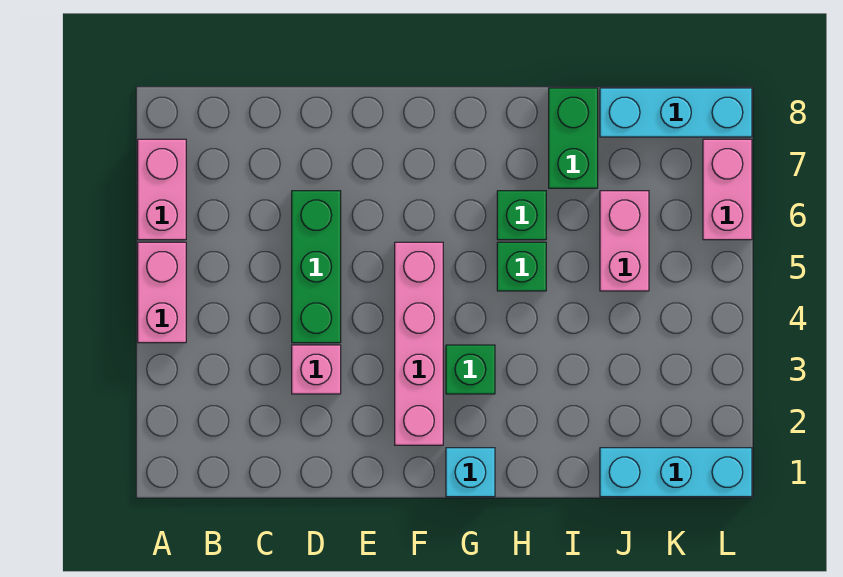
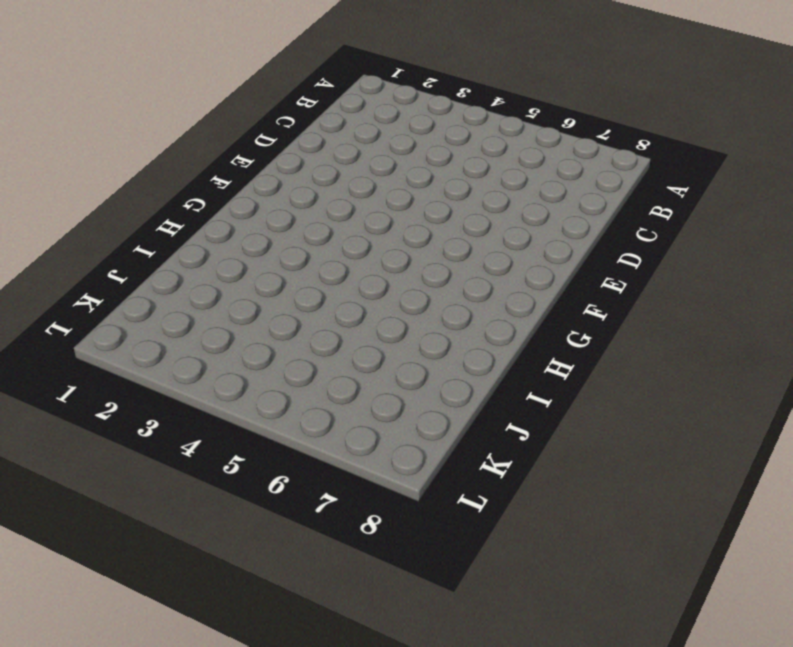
none -> pink 1x2 brick [138,242,186,343]
none -> pink 1x2 brick [138,139,186,240]
none -> pink 1x1 brick [292,345,341,394]

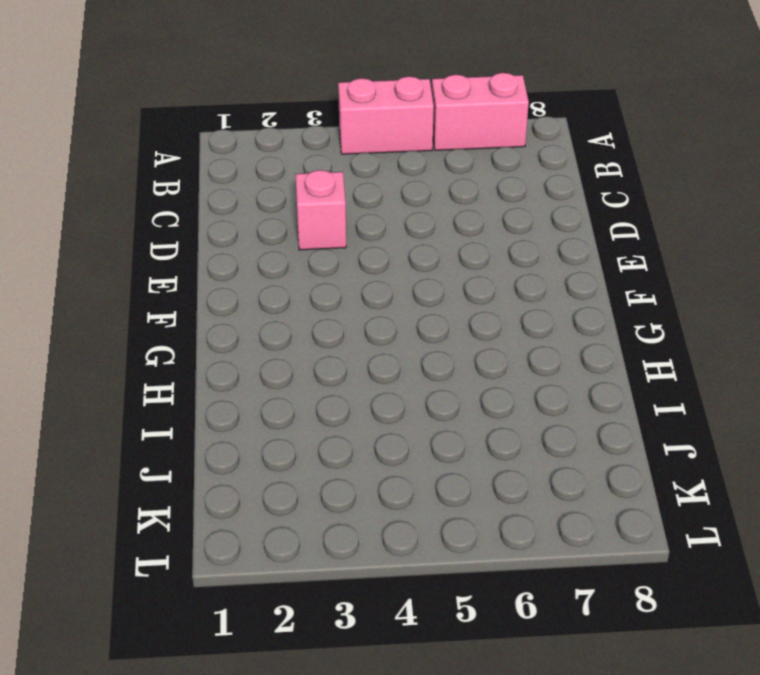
none -> green 1x3 brick [292,191,341,343]
none -> pink 1x4 brick [395,242,443,445]
none -> cyan 1x1 brick [446,448,495,497]

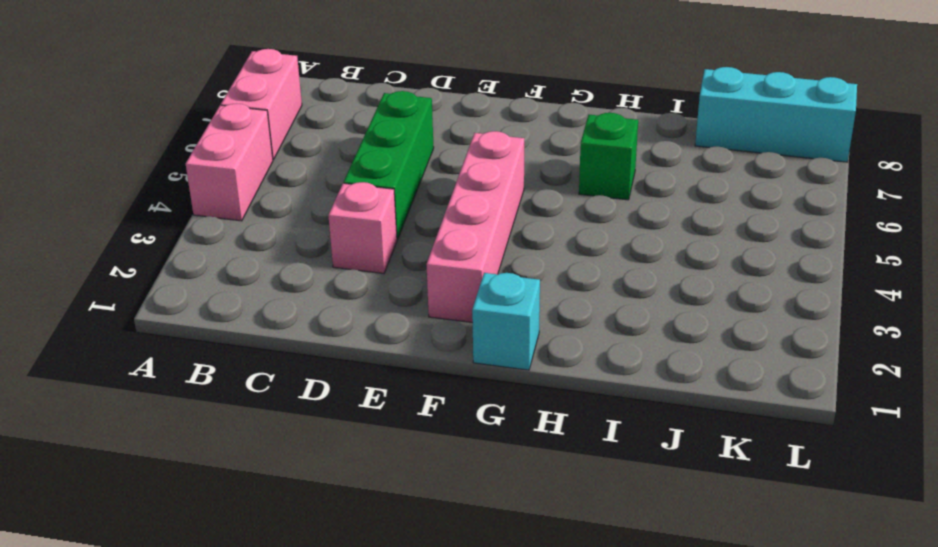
none -> green 1x1 brick [446,345,495,394]
none -> green 1x1 brick [497,242,546,291]
none -> green 1x2 brick [549,88,598,188]

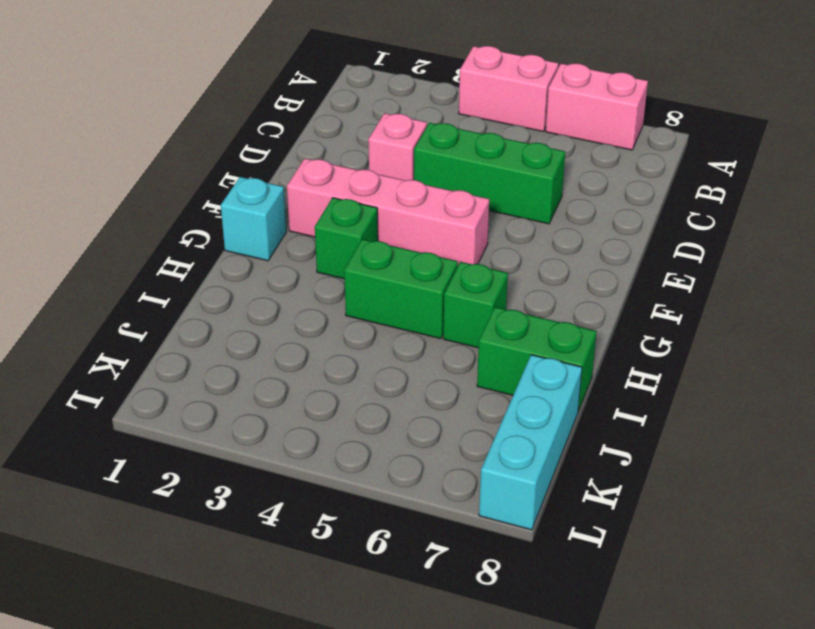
green 1x2 brick [344,239,458,339] -> green 1x1 brick [497,242,546,291]
none -> cyan 1x3 brick [600,448,752,497]
none -> pink 1x2 brick [600,191,649,291]
none -> pink 1x2 brick [703,139,752,240]

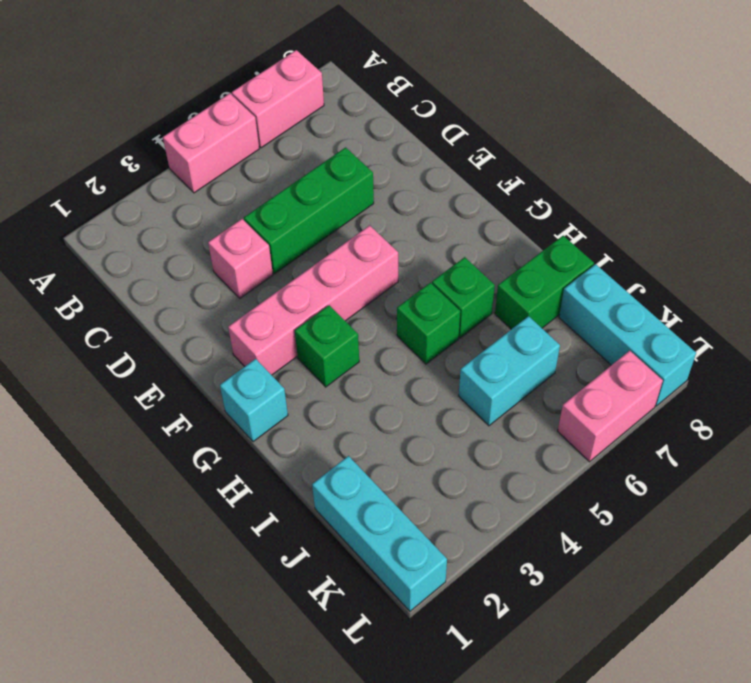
cyan 1x2 brick [459,316,560,426] -> pink 1x2 brick [600,191,649,291]

